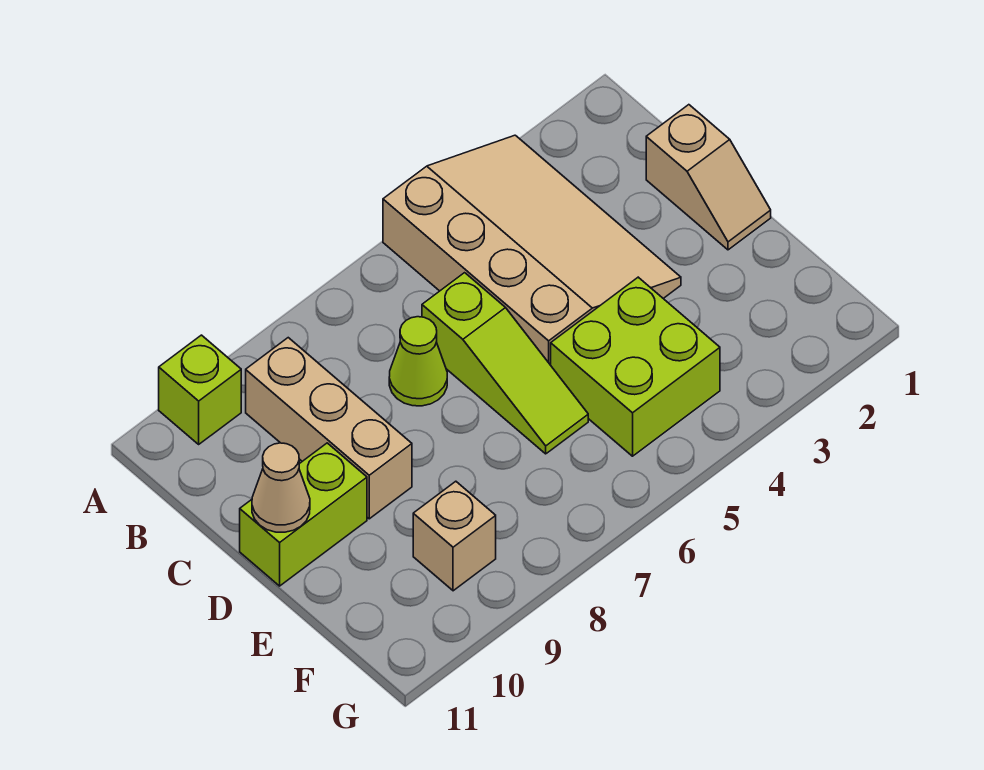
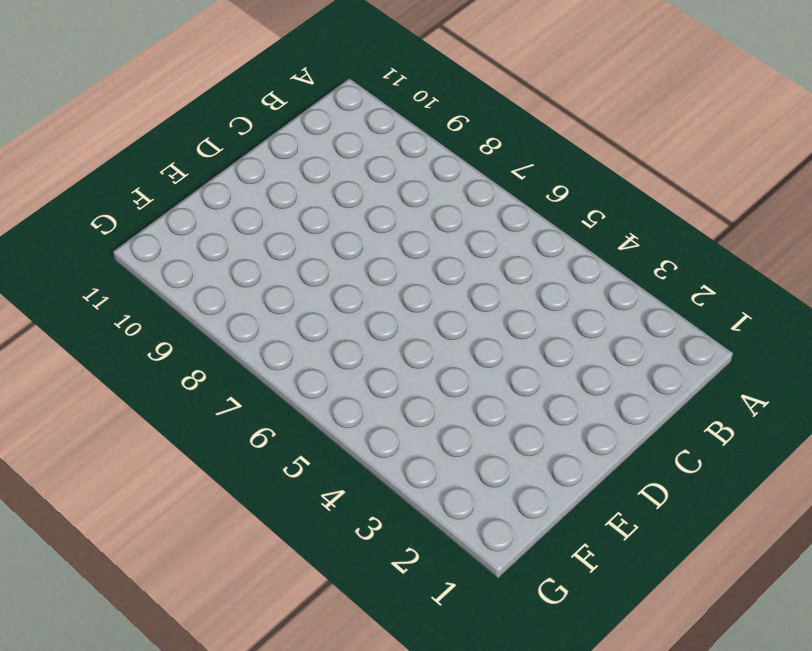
none -> tan 3x4 slope [383,135,681,365]
none -> lime 1x1 brick [159,335,241,444]

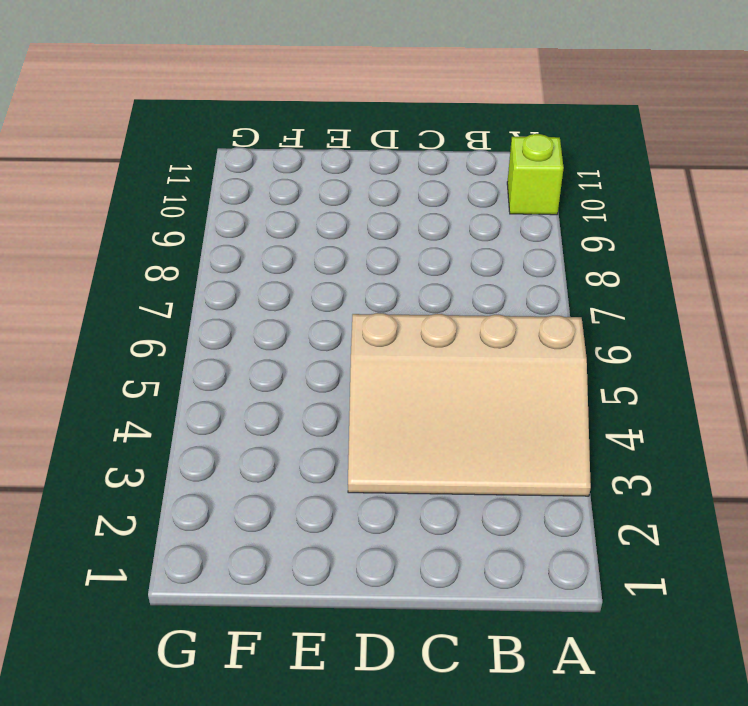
none -> tan 1x3 brick [246,338,412,519]
none -> tan 1x2 slope [646,105,771,250]

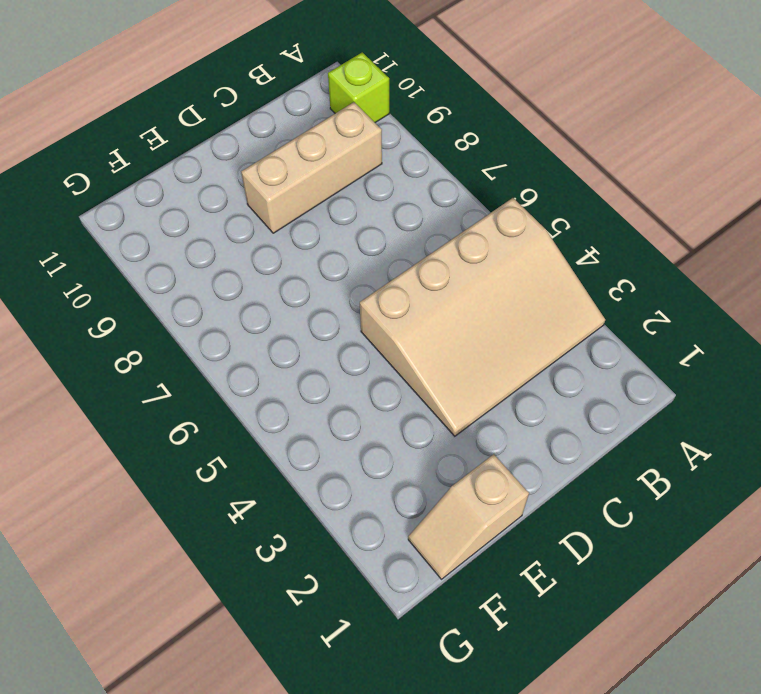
tan 1x2 slope [408,454,529,579] -> tan 1x2 slope moved to [646,105,771,250]
none -> lime 1x3 slope [422,273,588,454]
none -> lime 1x1 cone [389,317,447,406]

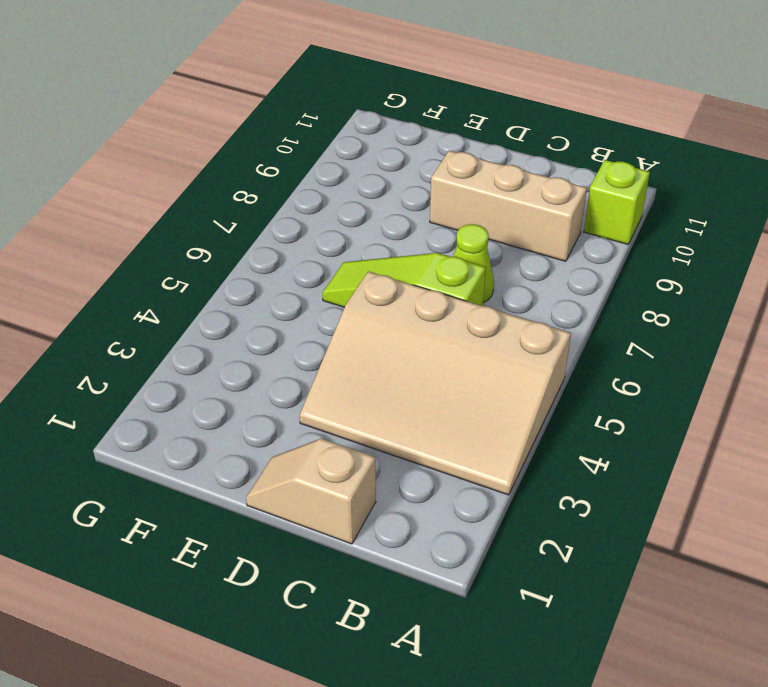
none -> lime 1x2 brick [240,443,367,586]
none -> lime 2x2 brick [551,277,720,456]

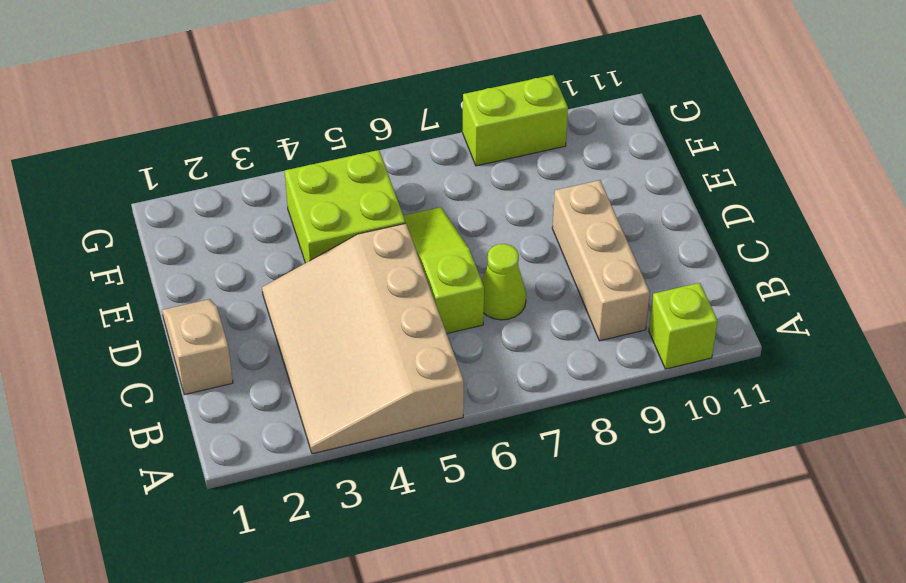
lime 1x2 brick [463,75,568,166] -> lime 1x2 brick moved to [240,443,367,586]
none -> tan 1x1 brick [413,481,496,591]
none -> tan 1x1 cone [252,443,310,532]

